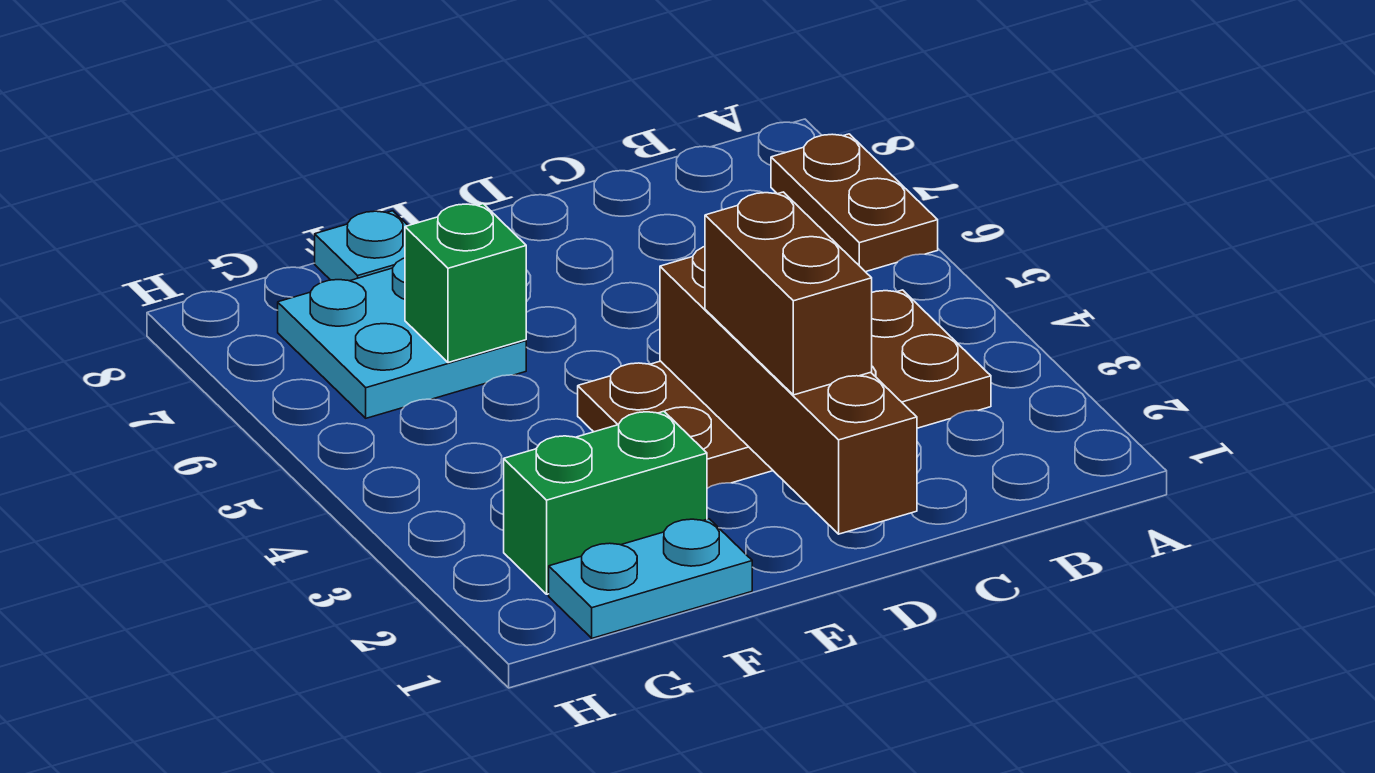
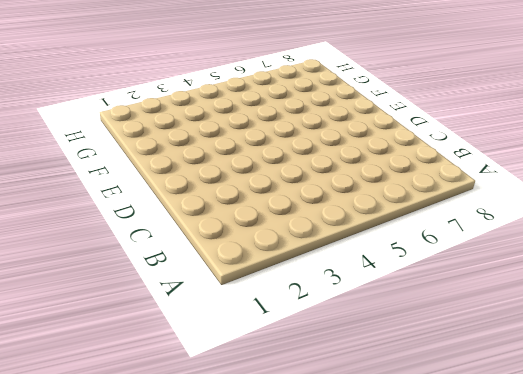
none -> brown 1x2 plate [771,134,938,272]
none -> brown 2x4 plate [578,290,991,488]

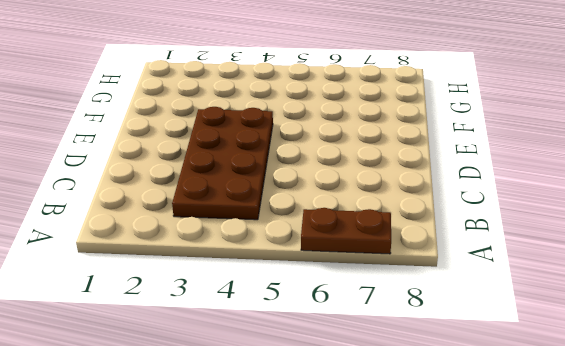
none -> cyan 1x2 plate [549,519,752,638]
none -> green 1x2 brick [504,411,707,594]

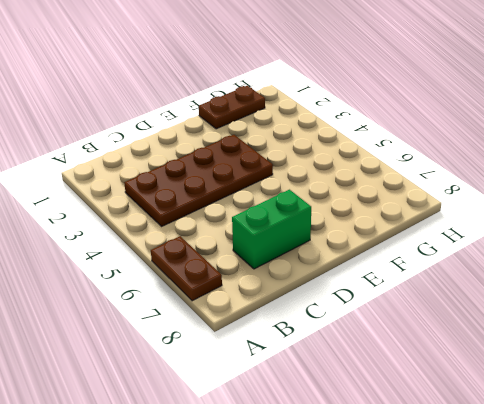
green 1x2 brick [232,190,311,269] -> green 1x2 brick moved to [504,411,707,594]
brown 1x2 plate [199,86,265,129] -> cyan 1x2 plate [549,519,752,638]
none -> cyan 2x2 plate [278,258,526,418]
none -> cyan 1x1 plate [315,211,408,281]

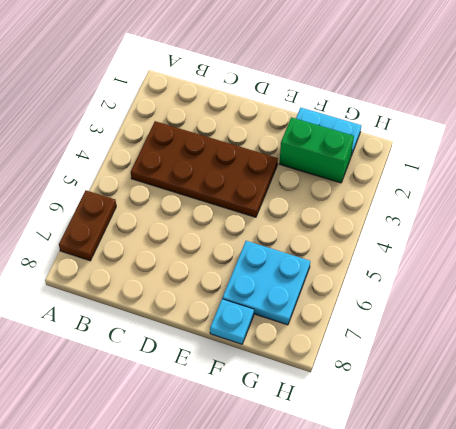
none -> brown 1x4 brick [660,247,917,534]
none -> green 1x1 brick [405,204,526,363]

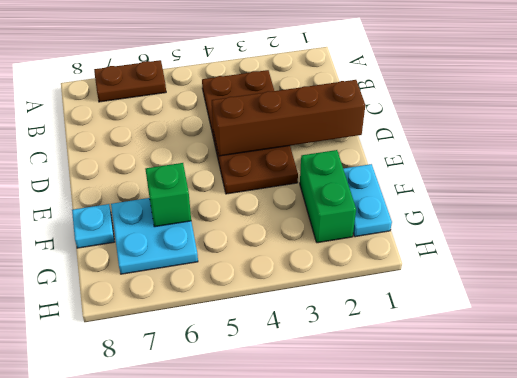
none -> brown 1x2 brick [705,192,872,395]

